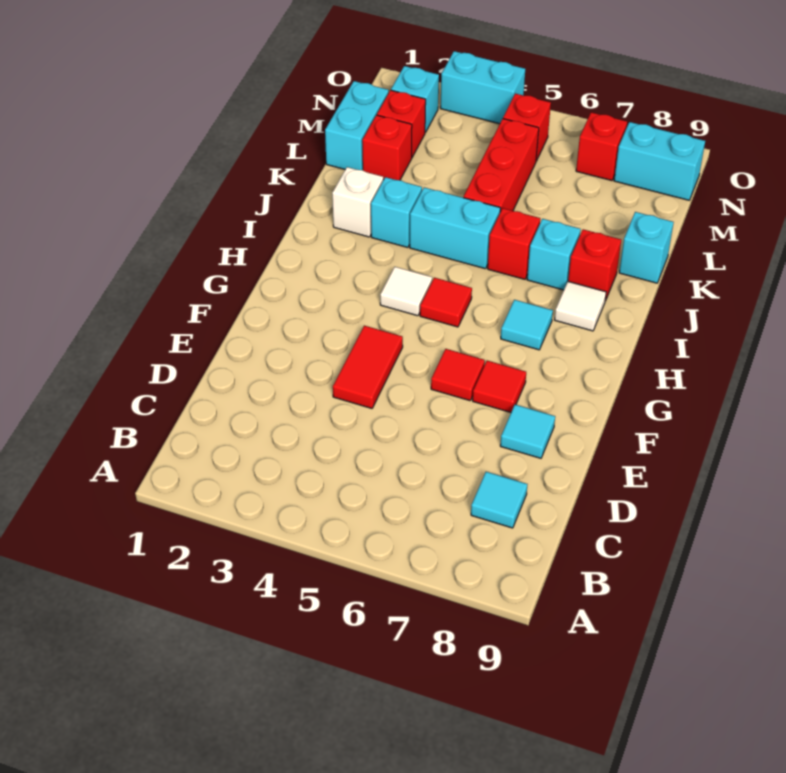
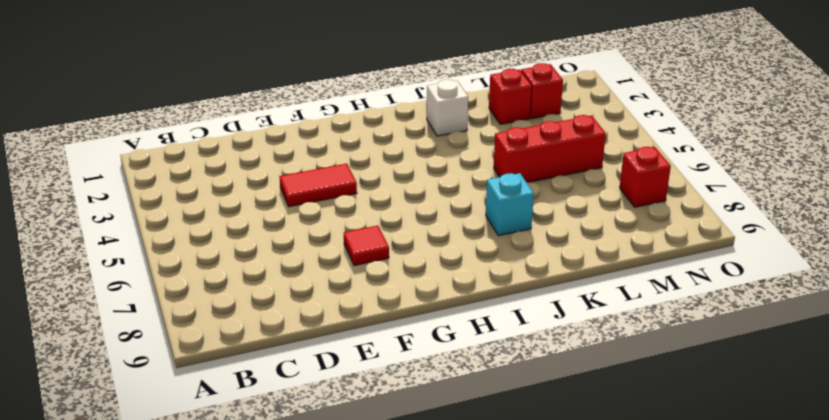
none -> cyan 1x1 tile [471,472,528,528]
none -> cyan 1x1 tile [500,405,555,458]
none -> red 1x1 tile [431,349,485,401]

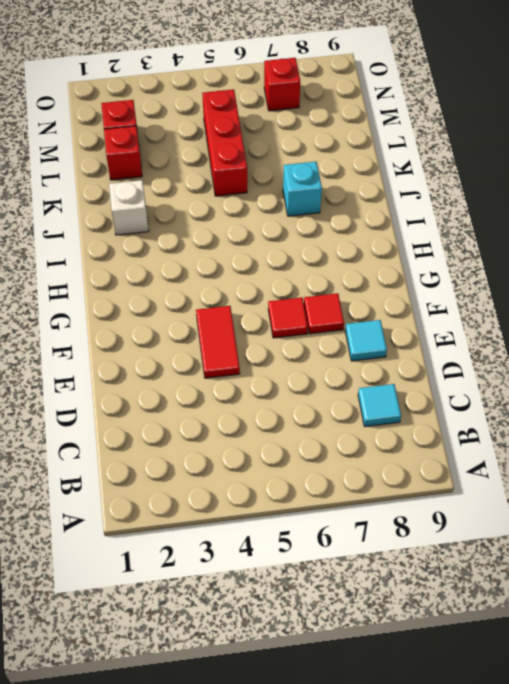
none -> white 1x1 tile [380,267,432,316]
none -> red 1x1 tile [420,278,472,327]
none -> cyan 1x1 tile [501,300,553,350]

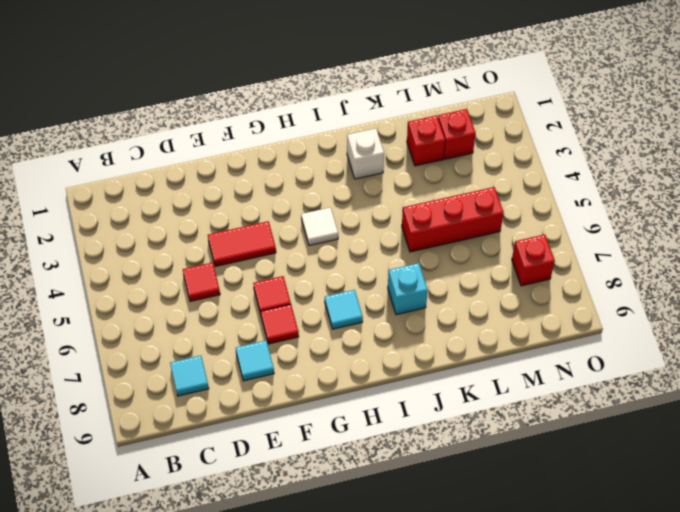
red 1x1 tile [183,262,220,301] -> red 1x1 tile moved to [420,278,472,327]
none -> white 1x1 tile [555,282,606,331]
none -> cyan 1x1 brick [371,177,422,248]
none -> cyan 1x2 brick [410,187,500,269]

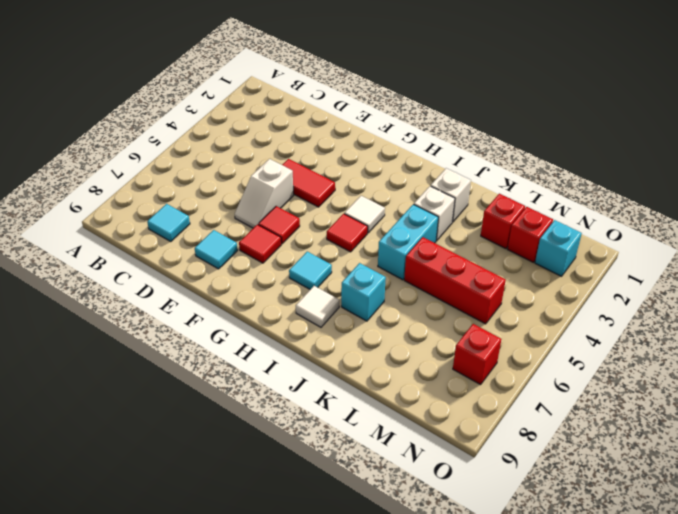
white 1x2 slope [235,159,294,228] -> none
white 1x1 brick [414,186,455,241] -> cyan 1x1 brick [371,177,422,248]
none -> red 1x1 brick [488,208,540,279]
none -> red 1x1 brick [568,229,621,301]
none -> cyan 1x1 brick [619,212,674,283]

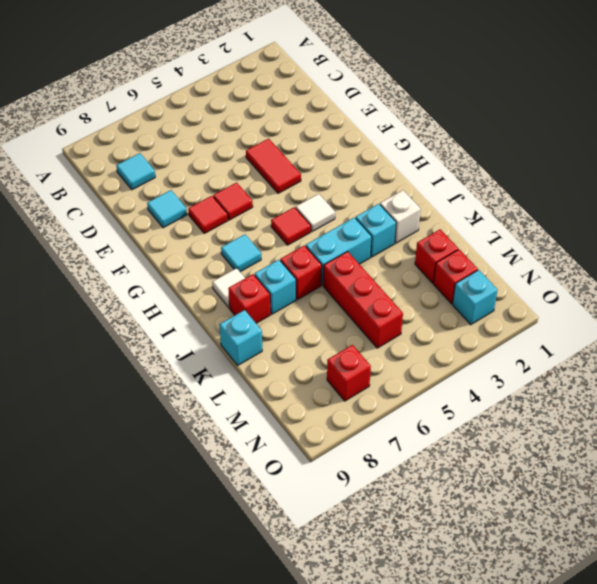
none -> cyan 1x2 brick [325,81,389,170]
none -> red 1x1 brick [503,94,551,161]
none -> cyan 1x2 brick [614,122,705,200]

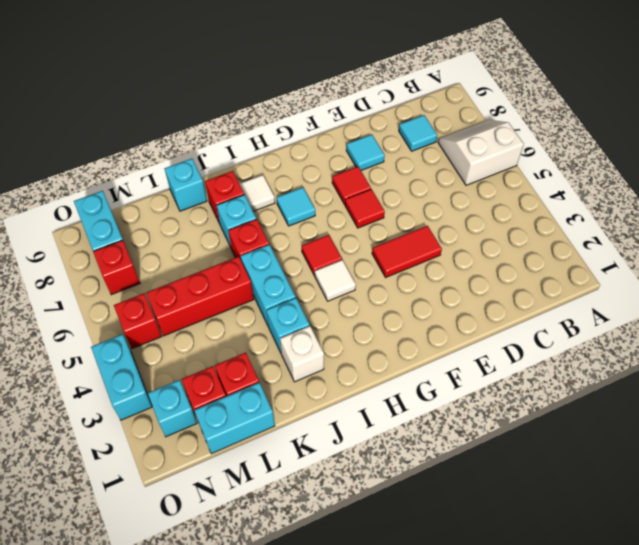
white 2x2 slope [438,120,524,185] -> none

